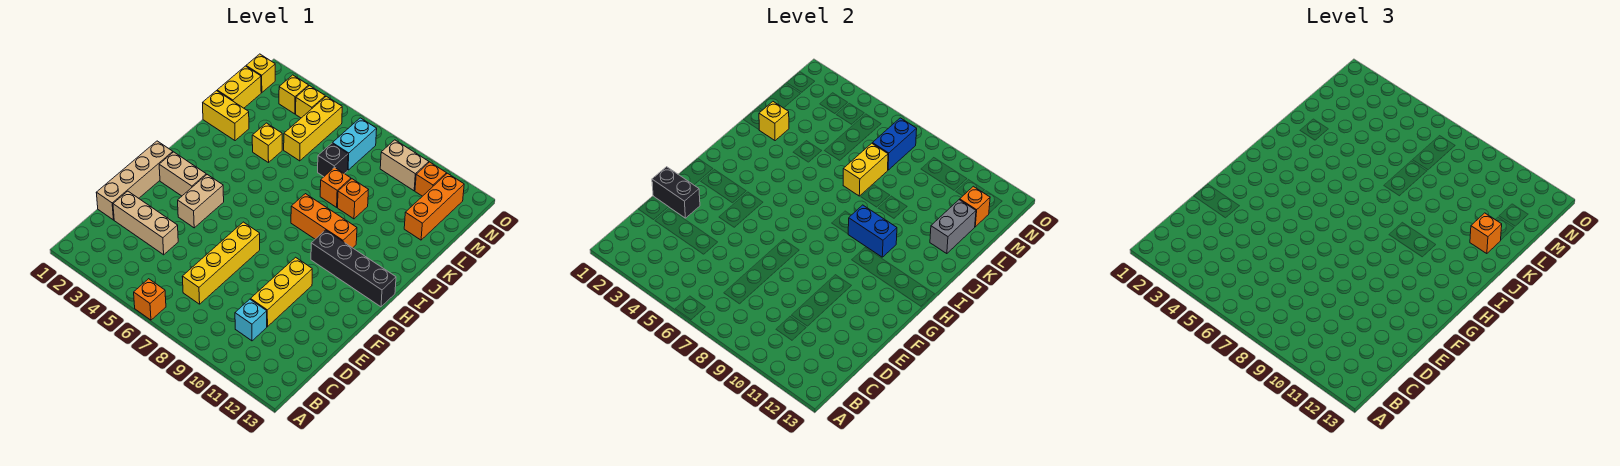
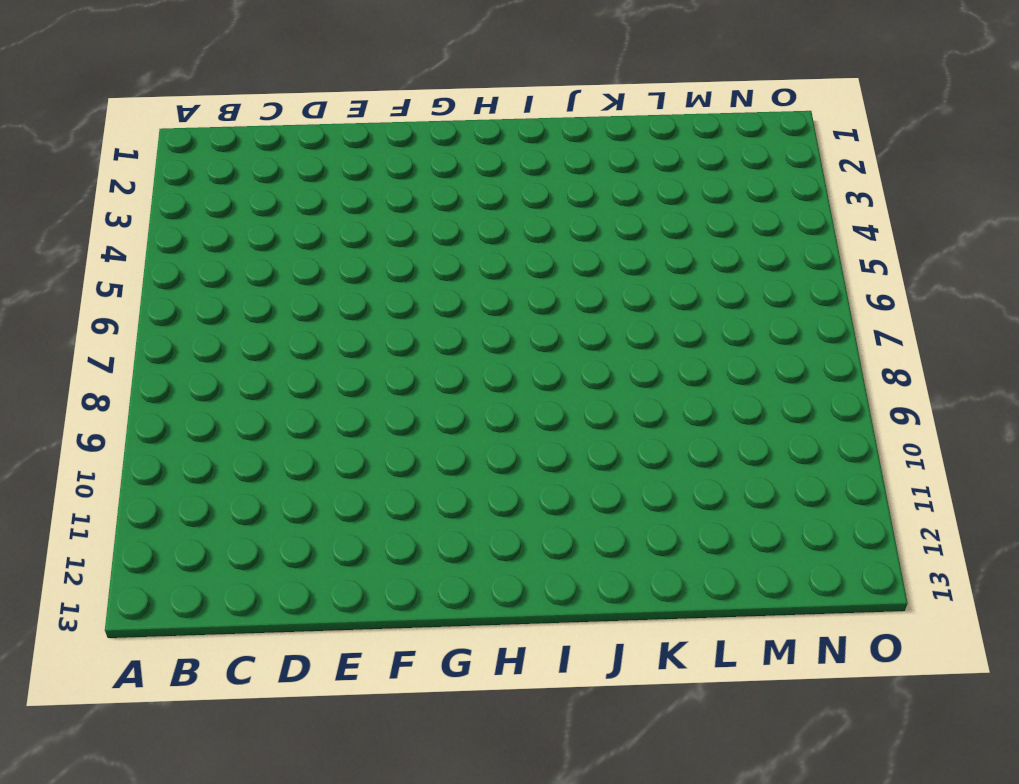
none -> orange 1x1 brick [134,279,166,320]
none -> yellow 1x4 brick [182,222,260,304]
none -> cyan 1x1 brick [235,299,267,341]
none -> tan 1x4 brick [96,141,173,220]

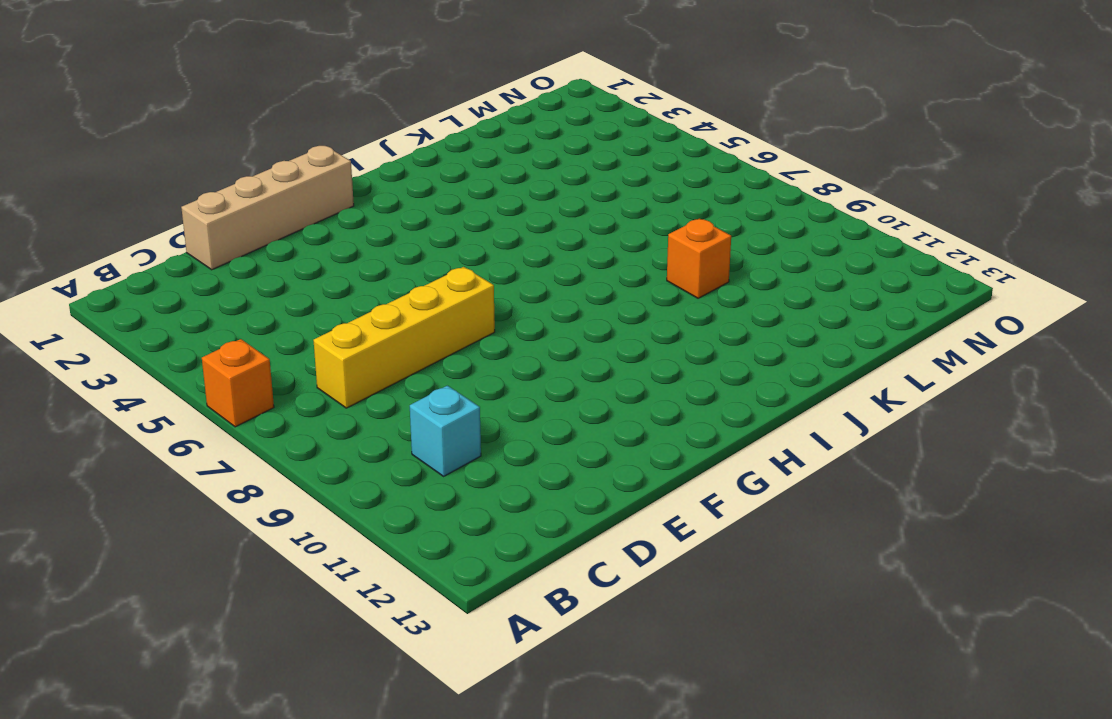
none -> tan 1x3 brick [113,191,178,255]
none -> yellow 1x3 brick [251,257,312,327]
none -> tan 1x2 brick [178,175,224,228]
none -> tan 1x2 brick [159,152,206,196]

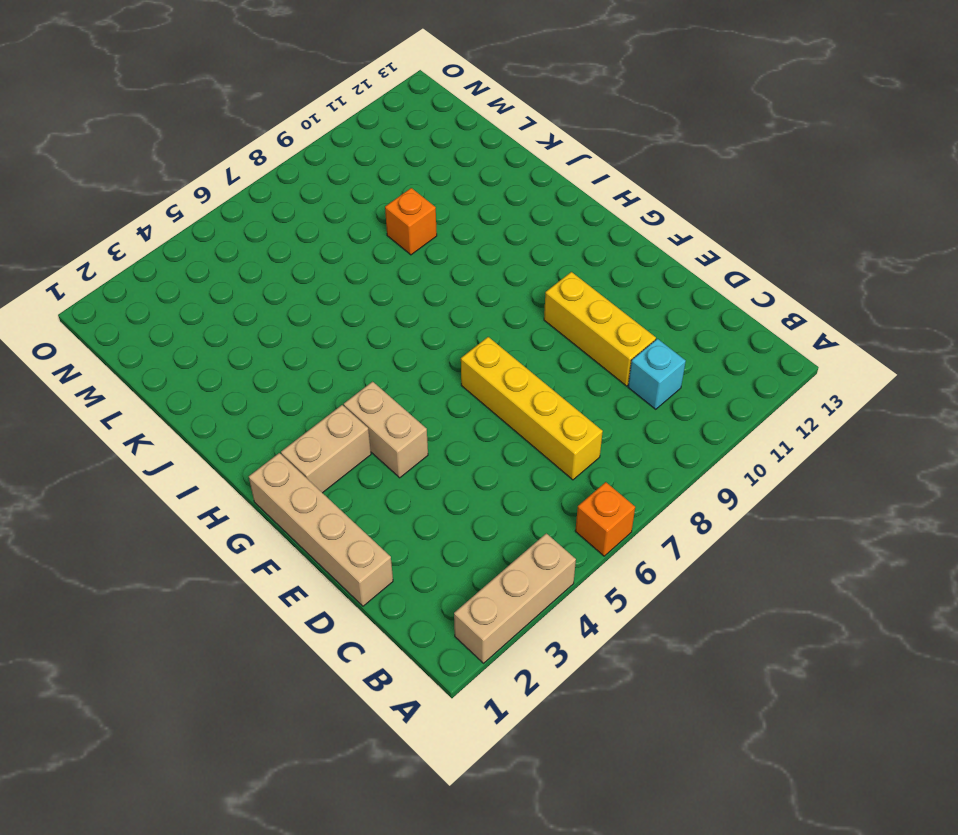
tan 1x3 brick [454,533,576,663] -> tan 1x3 brick moved to [113,191,178,255]
none -> black 1x4 brick [311,230,396,307]
none -> orange 1x3 brick [291,194,357,248]
none -> yellow 1x2 brick [203,91,249,141]
none -> yellow 1x1 brick [252,123,282,163]

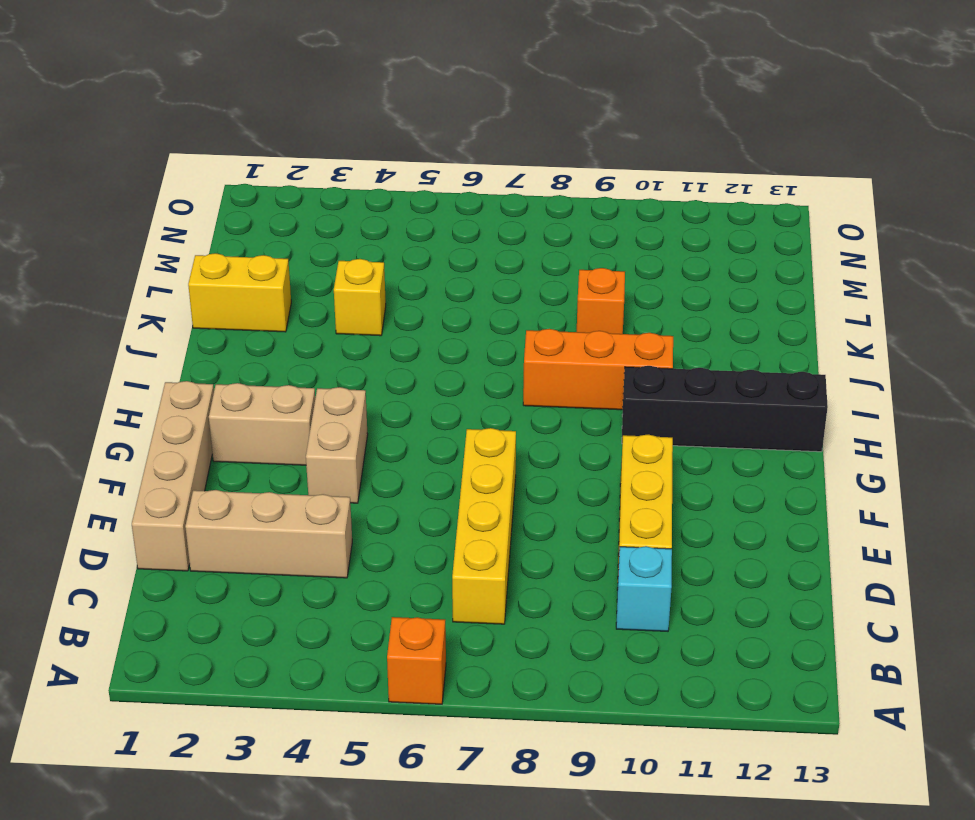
none -> orange 1x1 brick [320,167,351,207]
none -> yellow 1x2 brick [217,66,261,108]
none -> yellow 1x3 brick [284,96,342,161]
none -> black 1x1 brick [318,143,348,177]

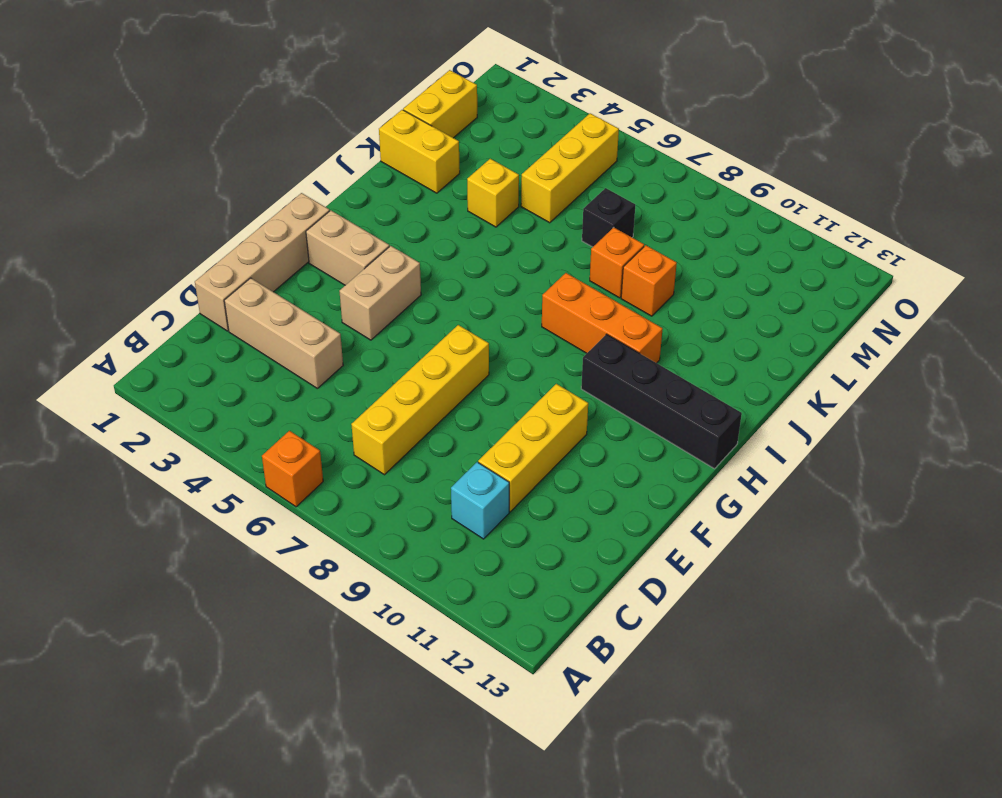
none -> orange 1x3 brick [404,173,464,240]
none -> cyan 1x2 brick [332,118,377,170]
none -> yellow 1x1 brick [246,54,275,93]
none -> yellow 1x1 brick [279,75,309,114]

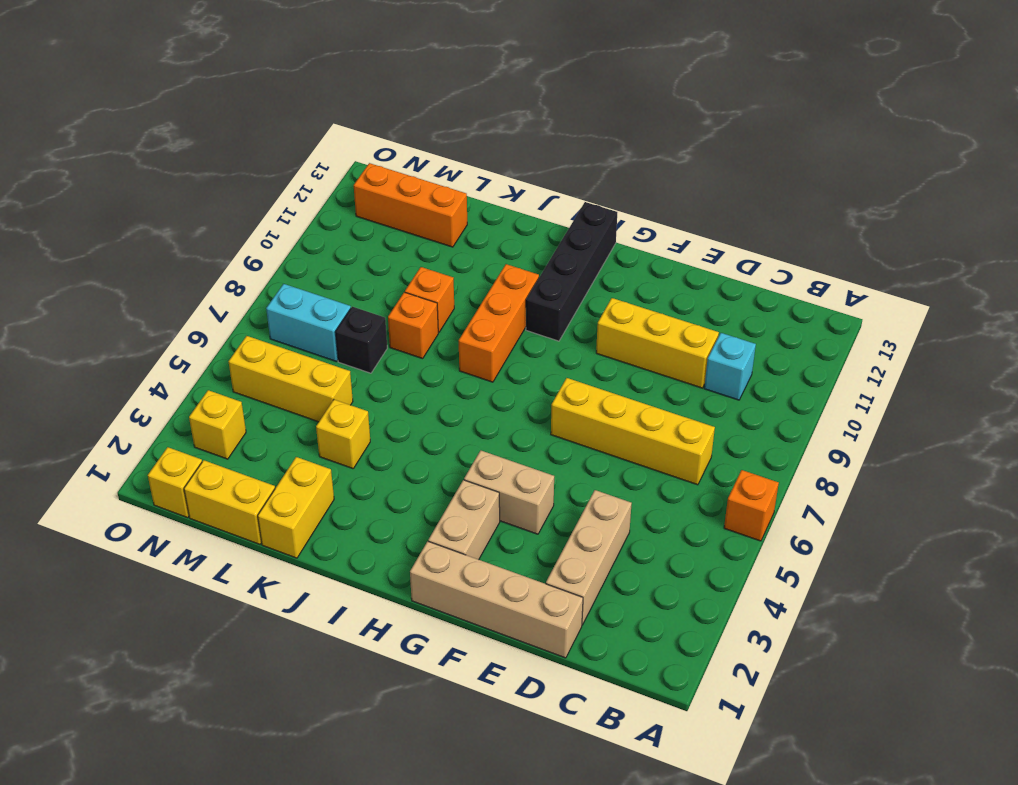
none -> yellow 1x1 brick [296,86,325,118]
none -> tan 1x2 brick [380,140,429,191]
none -> orange 1x1 brick [415,162,446,196]
none -> black 1x2 brick [652,167,700,218]

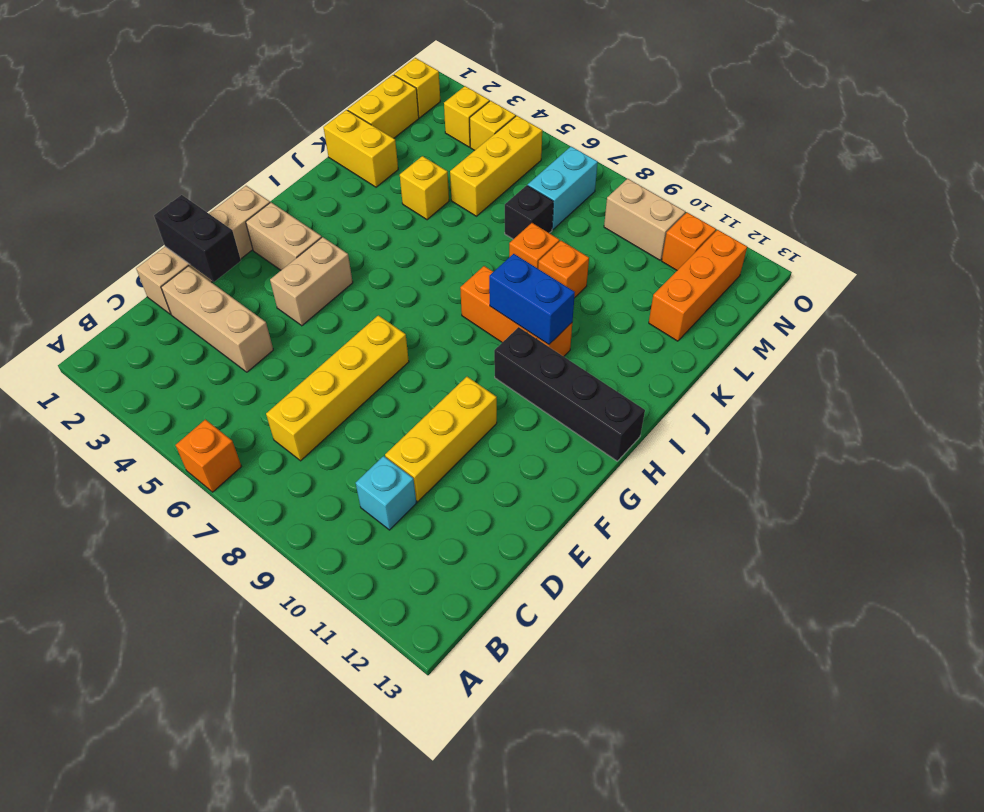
none -> yellow 1x1 brick [759,102,789,141]
none -> yellow 1x2 brick [843,143,888,196]
none -> grey 1x2 brick [930,200,976,254]
none -> blue 1x2 brick [872,118,917,170]

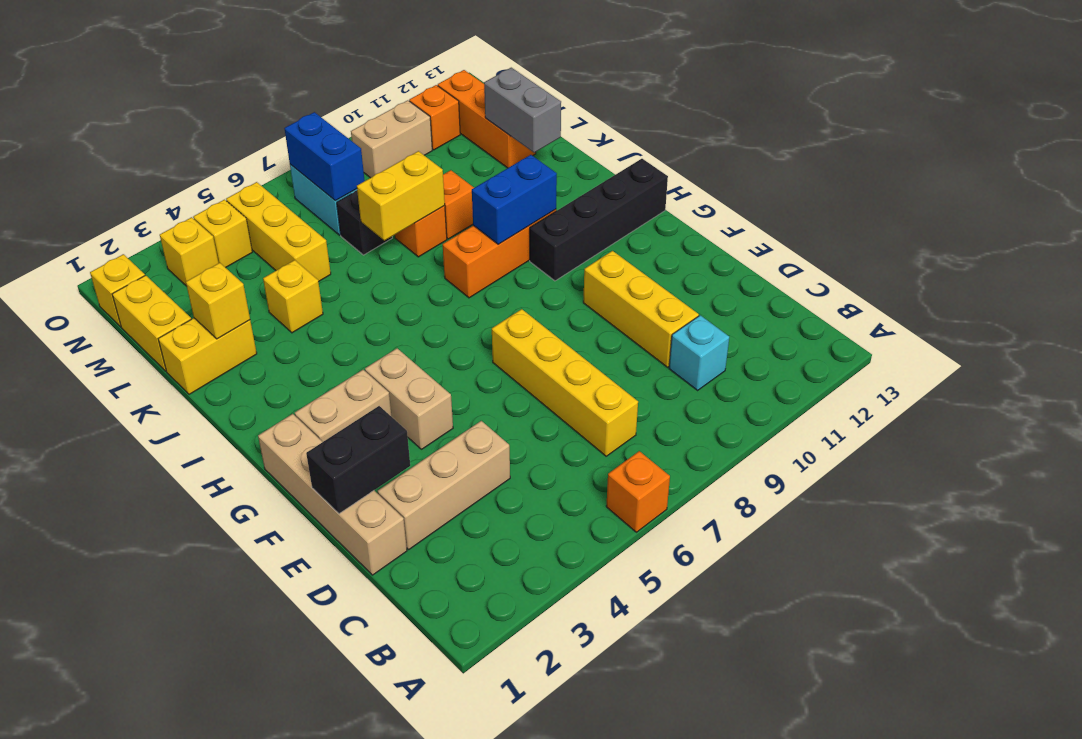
yellow 1x2 brick [357,151,445,241] -> yellow 1x2 brick turned to [843,143,888,196]
none -> orange 1x1 brick [960,186,990,227]
none -> orange 1x1 brick [1470,213,1502,254]

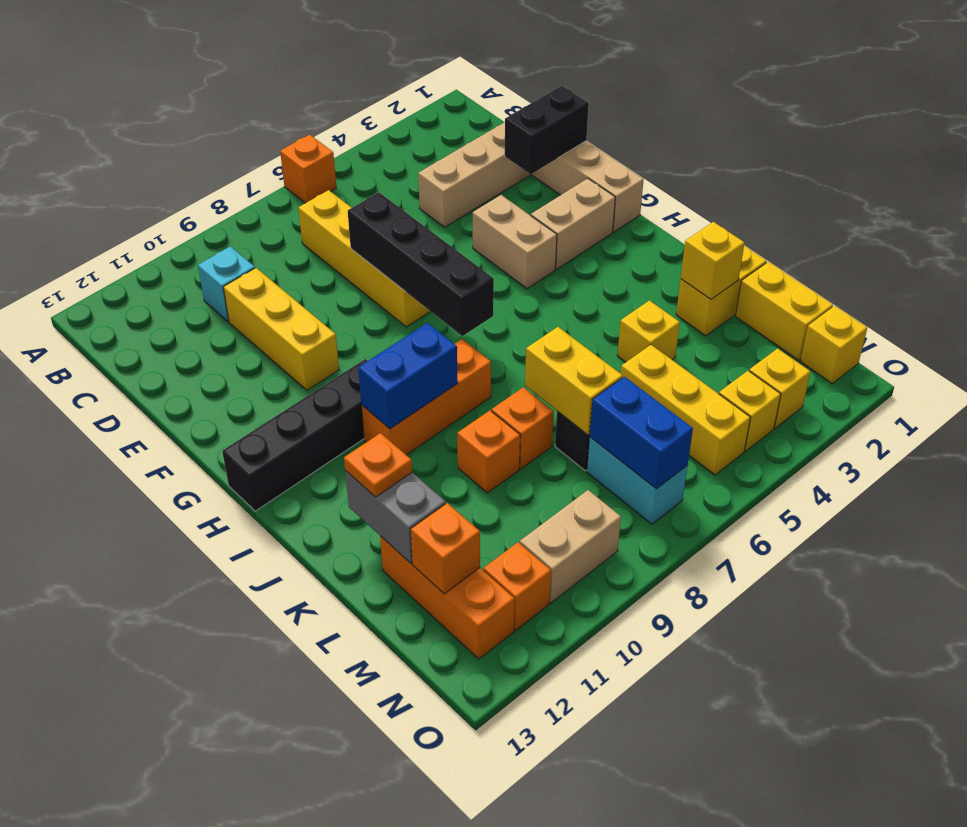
black 1x4 brick [348,192,494,336] -> none
orange 1x1 plate [344,433,412,497] -> orange 1x1 brick [1470,213,1502,254]

